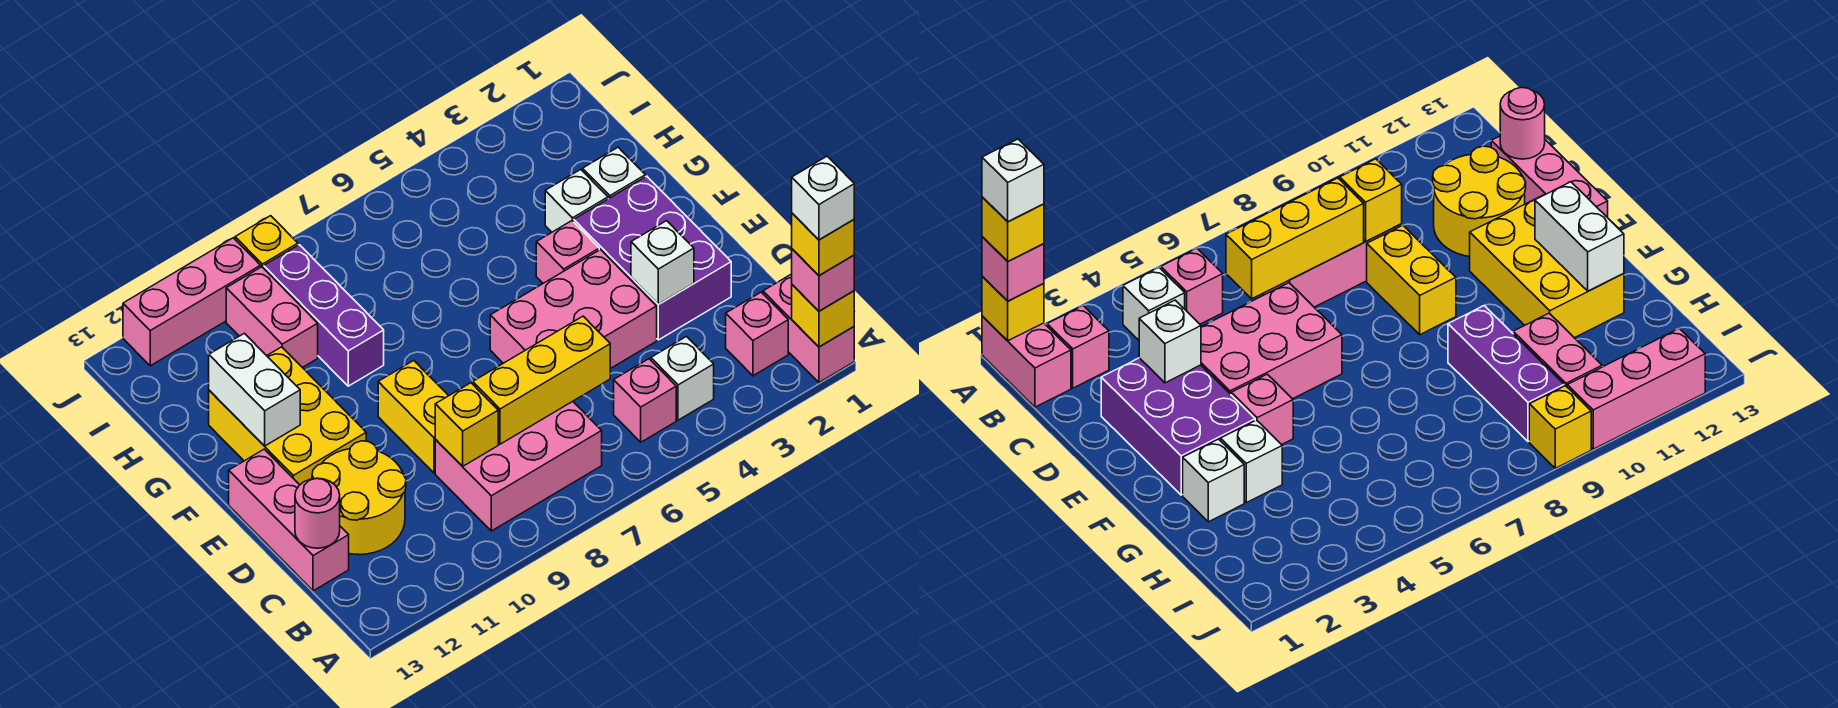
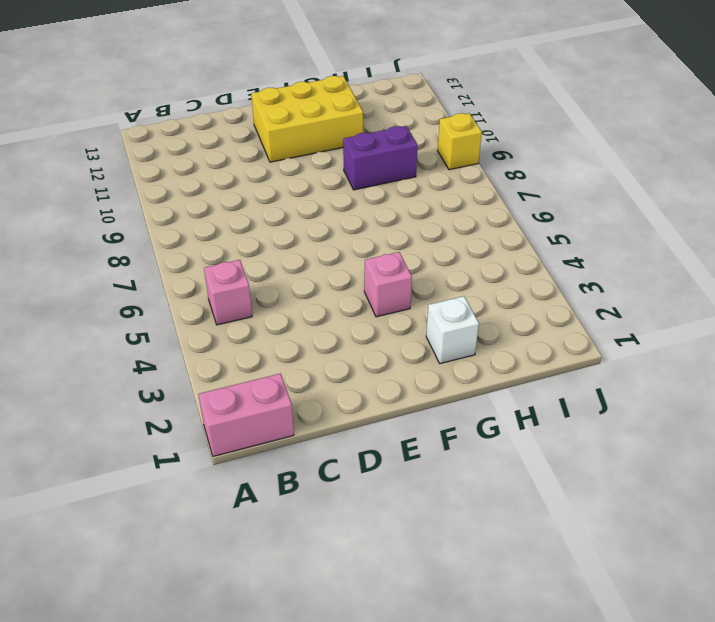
purple 1x2 brick [343,126,418,190] -> purple 1x3 brick [264,245,384,386]
none -> pink 1x1 brick [726,292,788,376]
none -> white 1x1 brick [651,337,714,420]
none -> pink 2x3 brick [435,401,602,531]

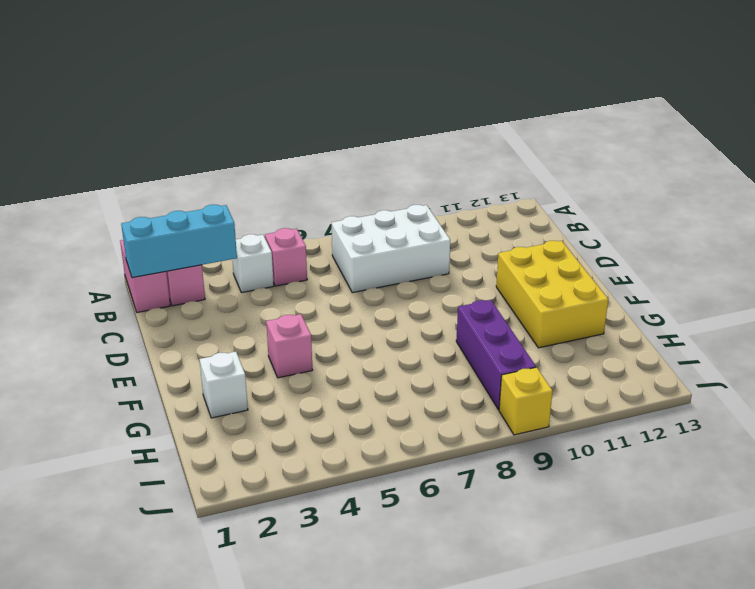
cyan 1x3 brick [121,205,237,278] -> none
white 2x3 brick [332,205,450,293] -> pink 2x3 brick [435,401,602,531]
none -> yellow 2x2 round brick [312,441,406,555]
none -> pink 1x3 brick [229,449,349,591]
none -> purple 2x3 brick [574,176,731,340]

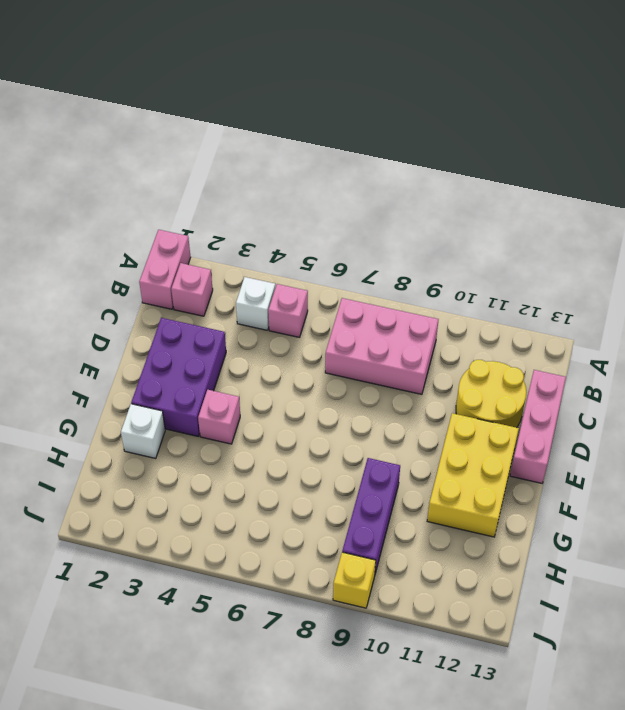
none -> pink 2x3 brick [490,250,657,369]
none -> yellow 1x2 brick [378,361,448,473]
none -> white 1x1 brick [545,169,608,232]

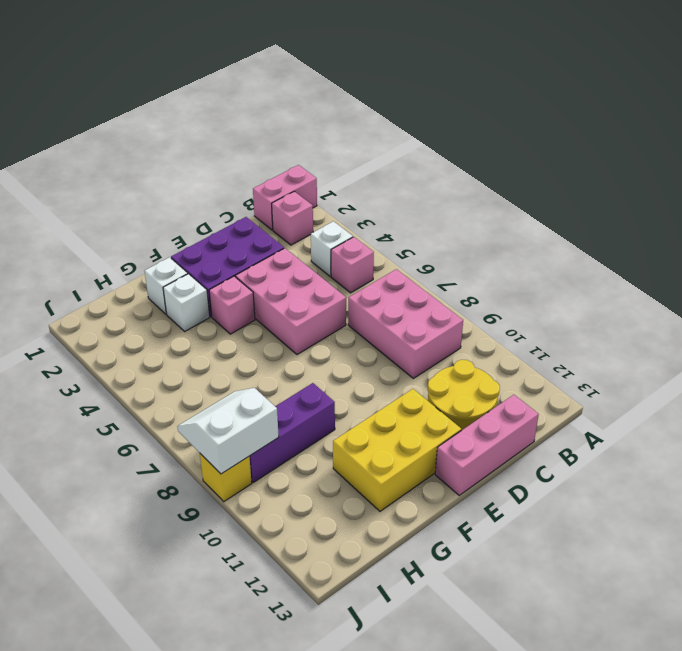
white 2x2 slope [177,388,279,474] -> none
none -> yellow 1x2 brick [378,361,448,473]
none -> pink 1x2 brick [226,267,318,368]
none -> pink 1x3 brick [123,238,261,366]

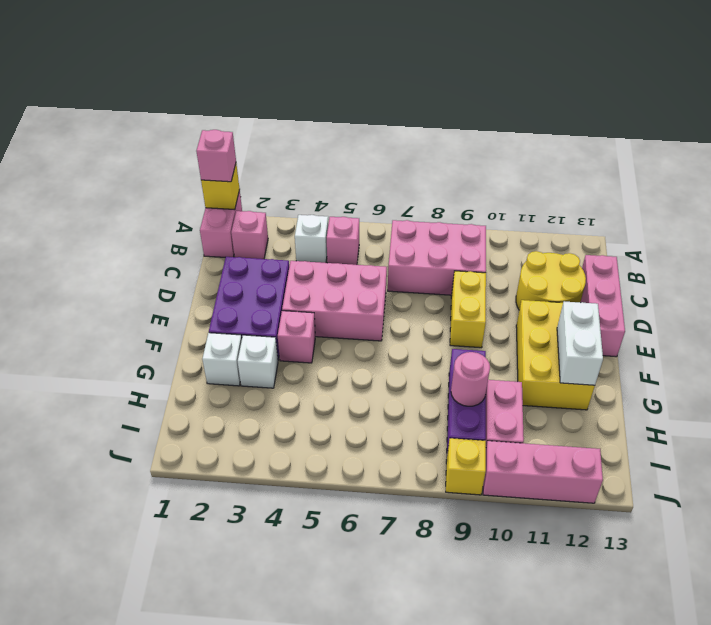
pink 1x1 round brick [451,352,490,406] -> pink 1x1 round brick moved to [295,478,340,548]
none -> yellow 1x3 brick [473,316,610,444]
none -> yellow 1x1 brick [435,383,498,466]
none -> white 1x1 brick [631,221,694,304]

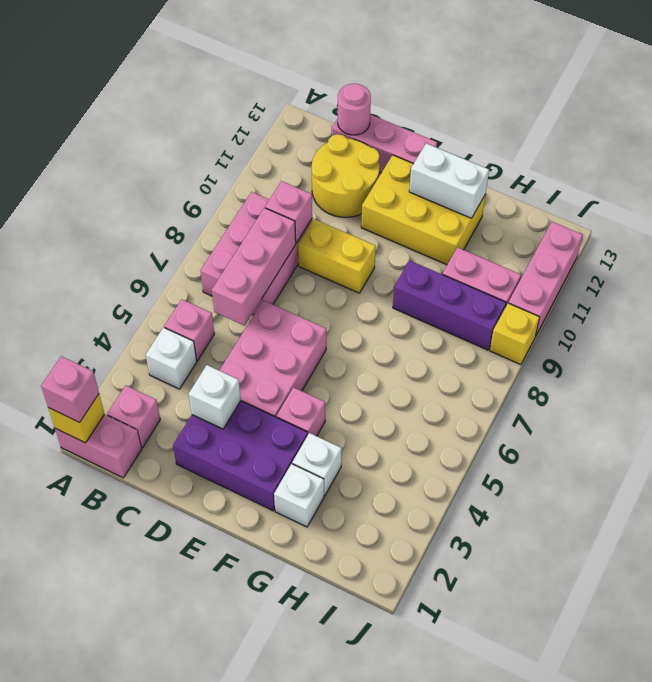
pink 1x3 brick [212,208,296,326] -> yellow 1x3 brick [473,316,610,444]
pink 1x1 brick [265,181,312,243] -> yellow 1x1 brick [435,383,498,466]
none -> yellow 1x1 brick [792,213,854,276]
none -> white 1x1 brick [792,156,854,240]

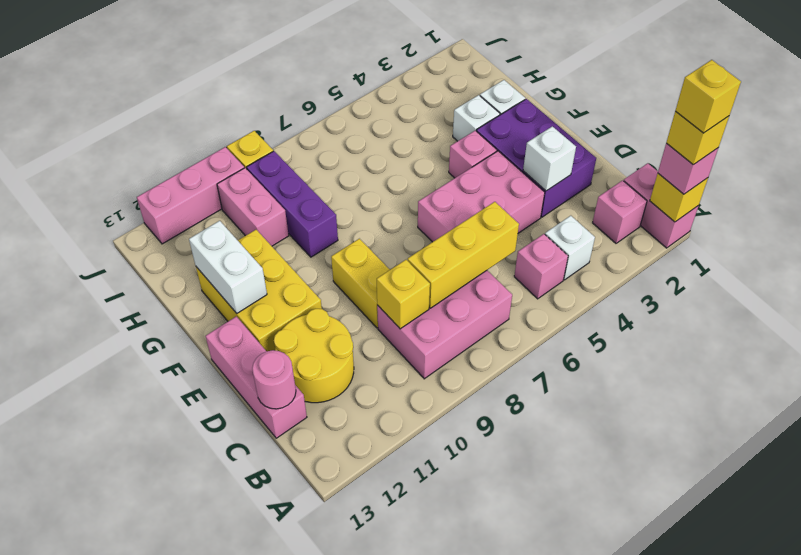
yellow 1x1 brick [675,60,741,133] -> white 1x1 brick [792,156,854,240]

